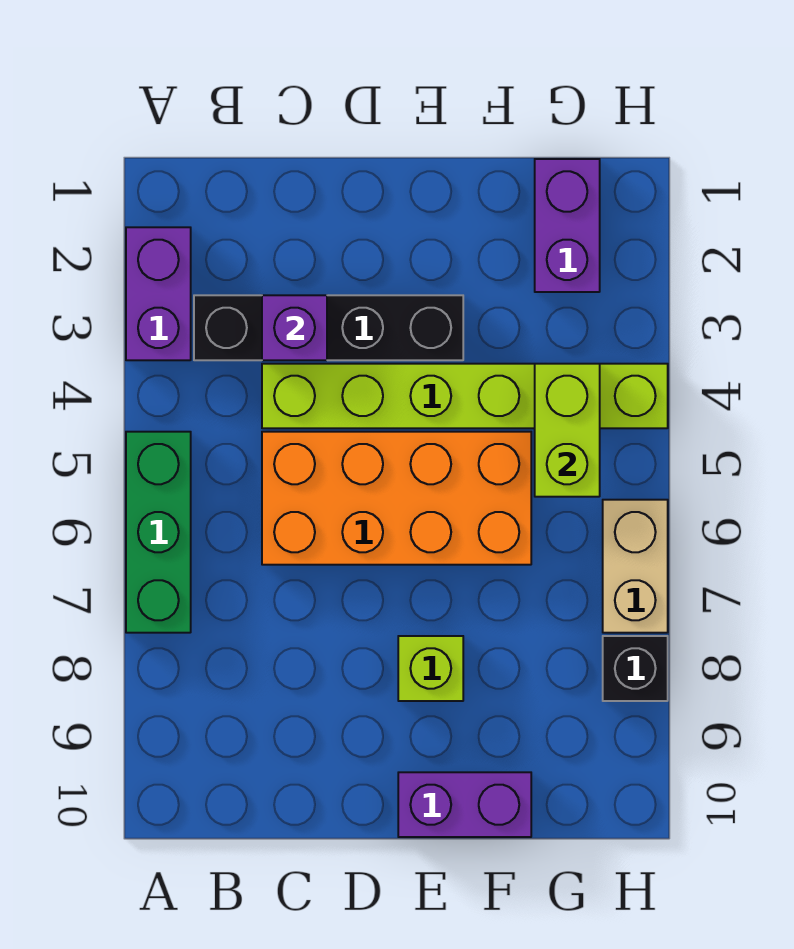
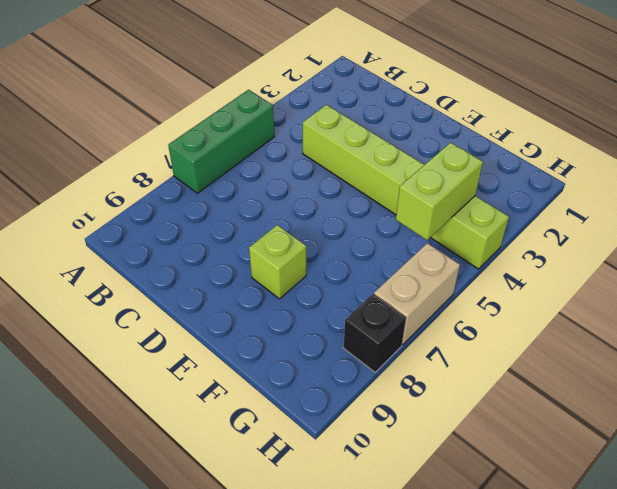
none -> purple 1x2 brick [126,227,191,360]
none -> black 1x4 brick [194,295,463,360]
none -> orange 2x4 brick [262,432,531,565]

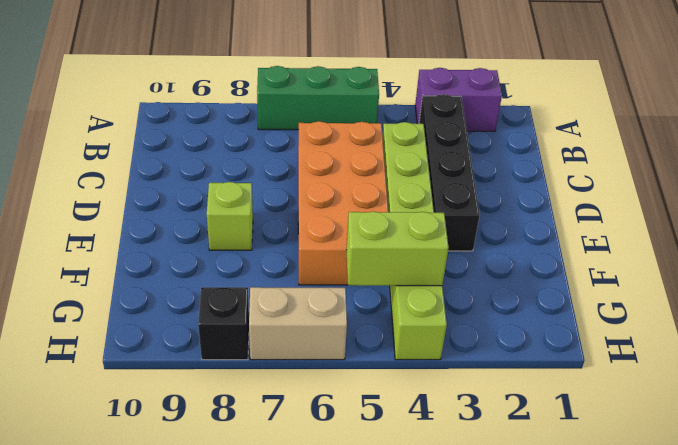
none -> purple 1x2 brick [398,772,531,837]
none -> purple 1x2 brick [535,159,600,292]
none -> purple 1x1 brick [262,295,327,360]

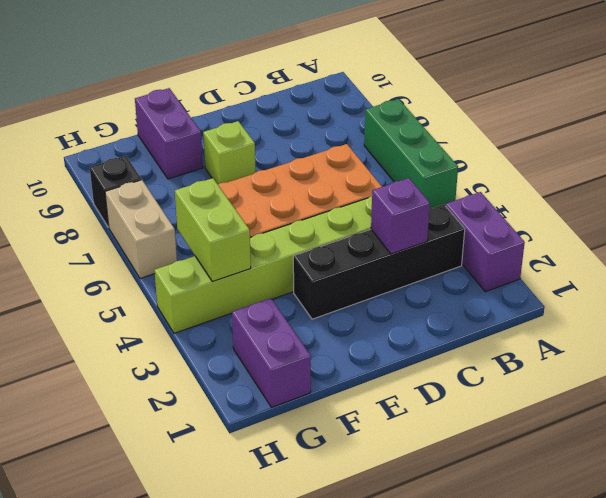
purple 1x2 brick [135,88,203,179] -> purple 1x2 brick turned to [398,772,531,837]

